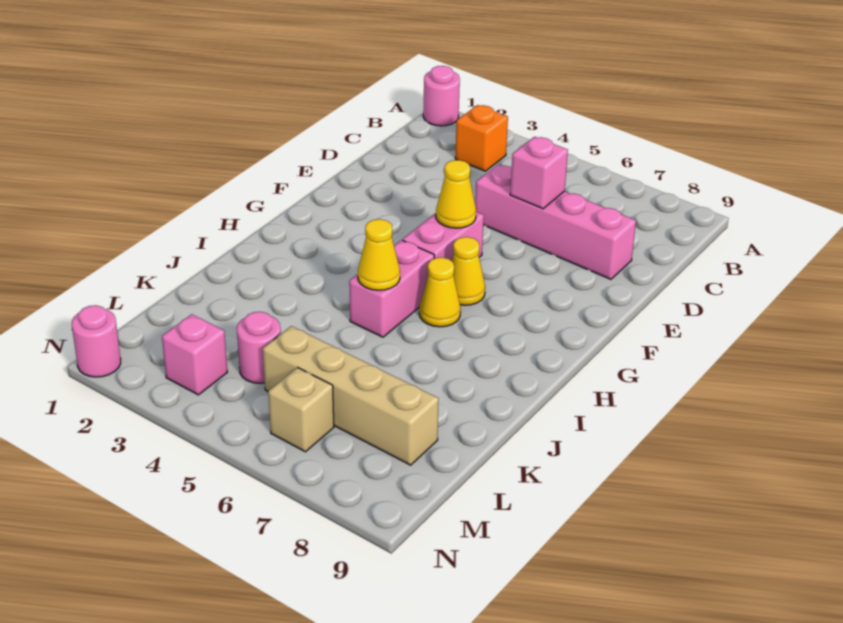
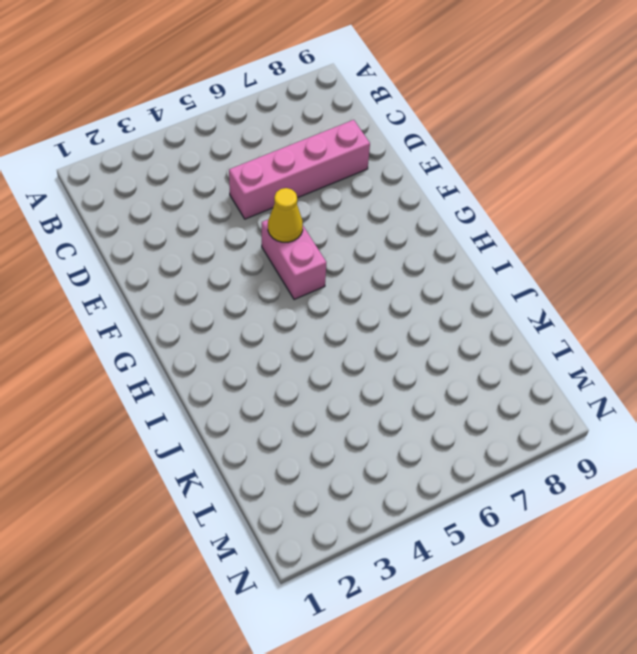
none -> pink 1x1 round brick [423,66,460,126]
none -> orange 1x1 brick [455,105,508,171]
none -> yellow 1x1 cone [452,237,485,305]

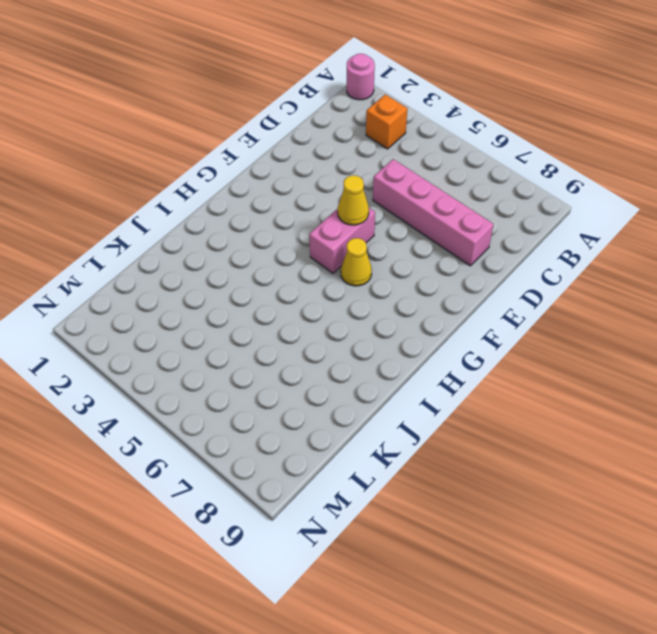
none -> pink 1x2 brick [349,240,434,337]
none -> yellow 1x1 cone [419,258,461,327]
none -> pink 1x1 round brick [237,312,281,383]

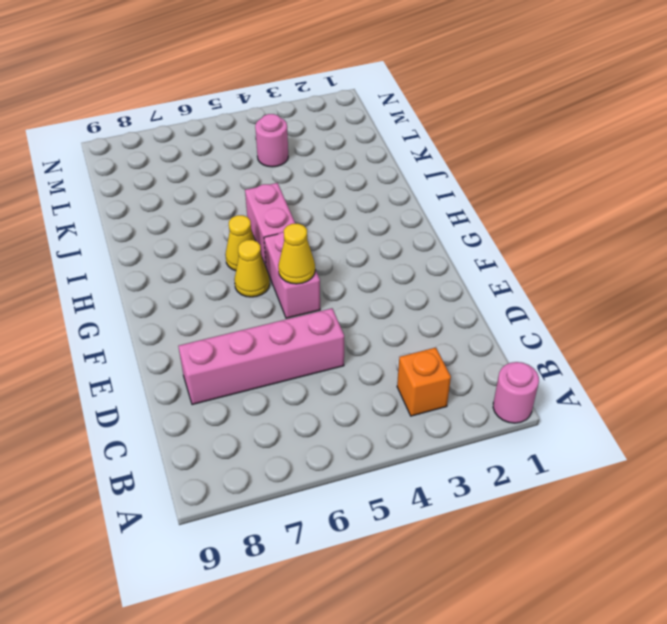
none -> tan 1x4 brick [263,326,439,465]
none -> pink 1x1 brick [162,314,227,395]
none -> tan 1x1 brick [268,368,334,452]

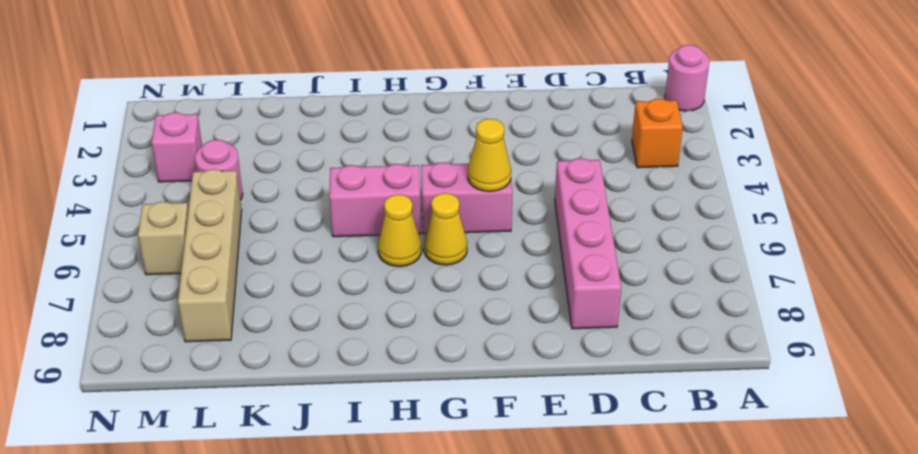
none -> pink 1x1 round brick [72,305,121,377]
none -> pink 1x1 brick [510,137,568,209]
none -> yellow 1x1 cone [358,219,400,290]

